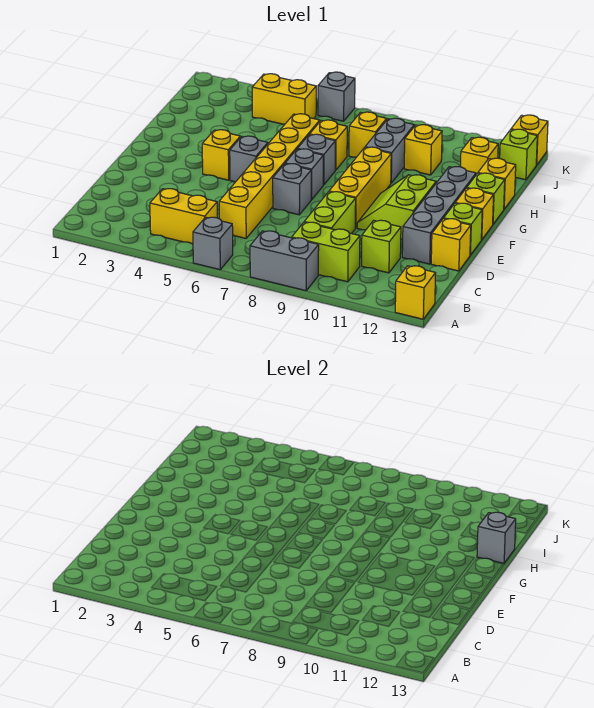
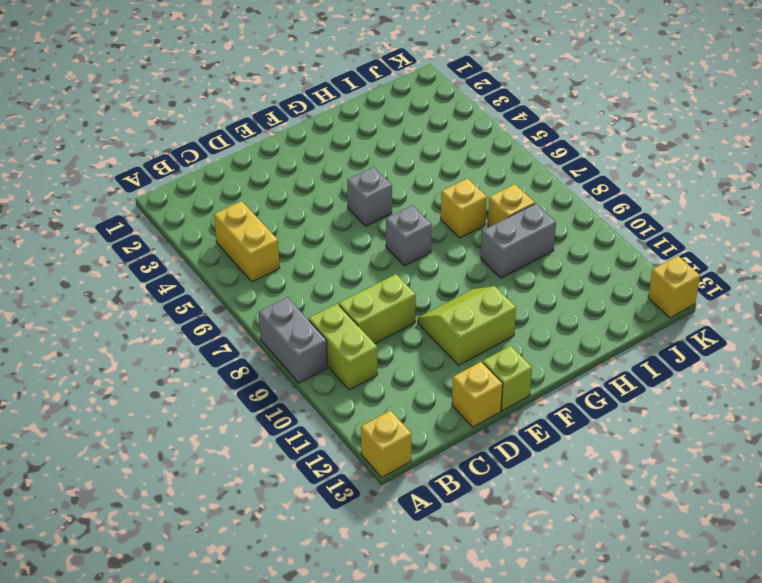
none -> grey 1x1 brick [193,217,233,270]
none -> yellow 1x6 brick [219,114,320,238]
none -> lime 1x1 brick [362,220,401,273]
none -> grey 1x4 brick [402,167,476,264]

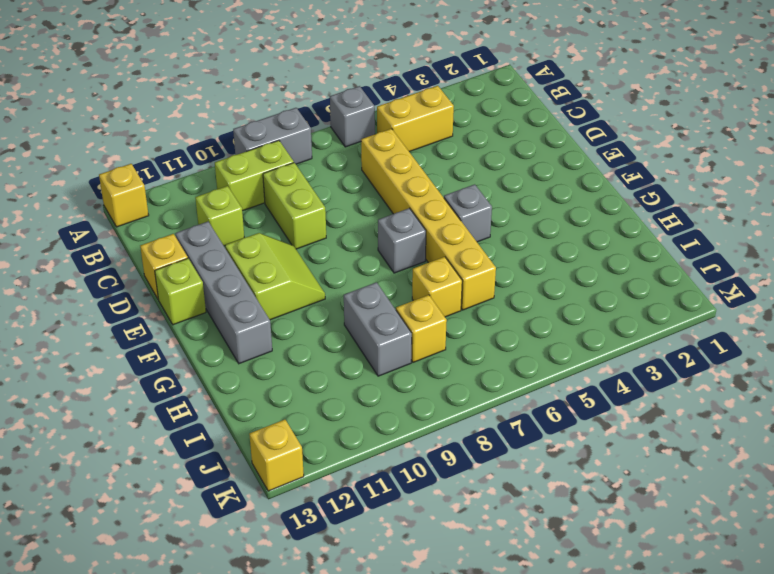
none -> grey 1x1 brick [273,164,312,215]
none -> yellow 1x3 brick [329,147,391,228]
none -> yellow 1x1 brick [202,130,240,180]
none -> yellow 1x1 brick [456,188,494,240]

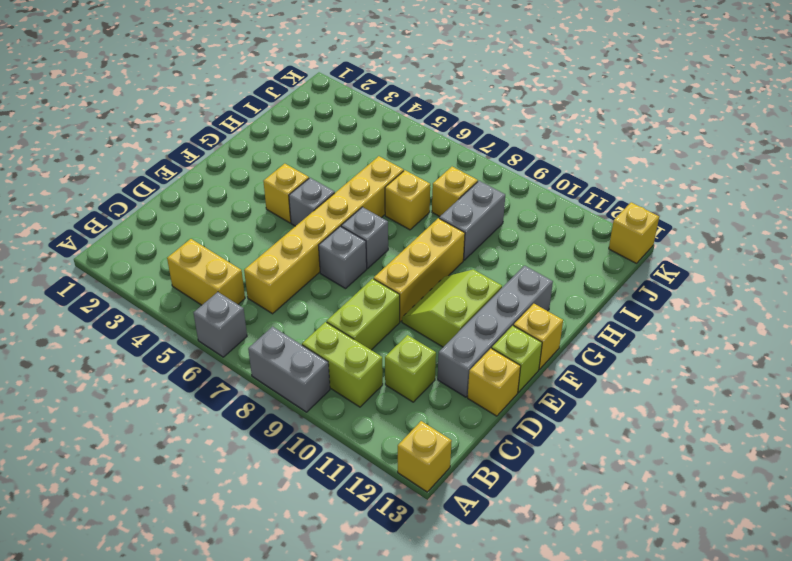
none -> grey 1x1 brick [298,134,335,185]
none -> lime 1x1 brick [467,173,505,224]
none -> yellow 1x1 brick [478,158,516,209]
none -> yellow 1x1 brick [404,125,442,175]

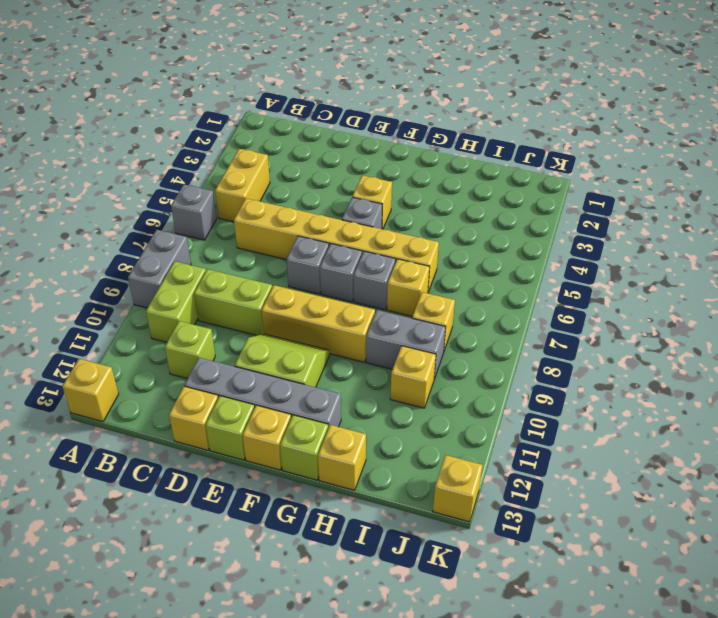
none -> yellow 1x1 brick [460,137,498,175]
none -> yellow 1x2 brick [252,74,316,124]
none -> lime 1x1 brick [500,129,537,180]
none -> grey 1x1 brick [318,72,355,121]

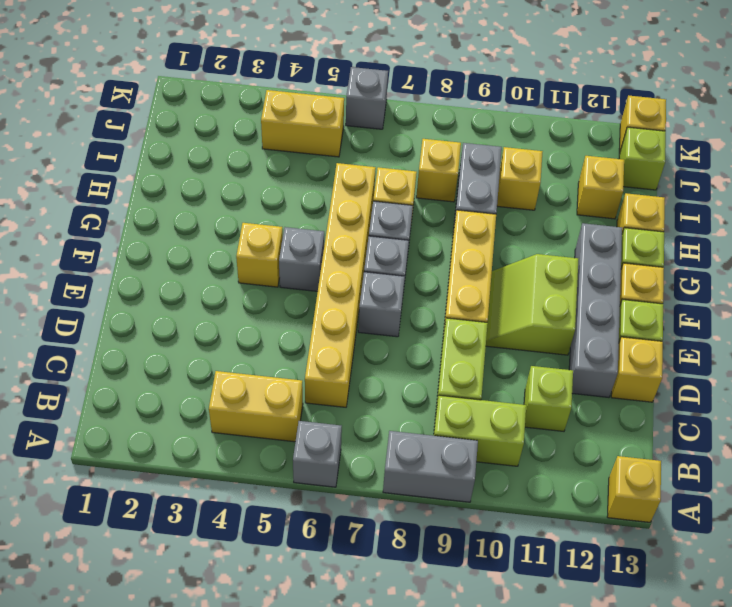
none -> grey 1x1 brick [477,512,516,563]

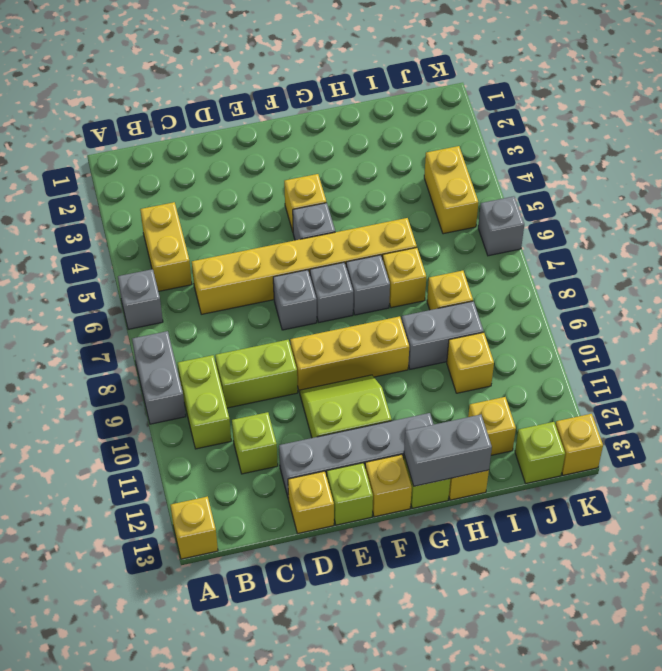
grey 1x2 brick [404,415,492,486] -> grey 1x1 brick [477,512,516,563]

